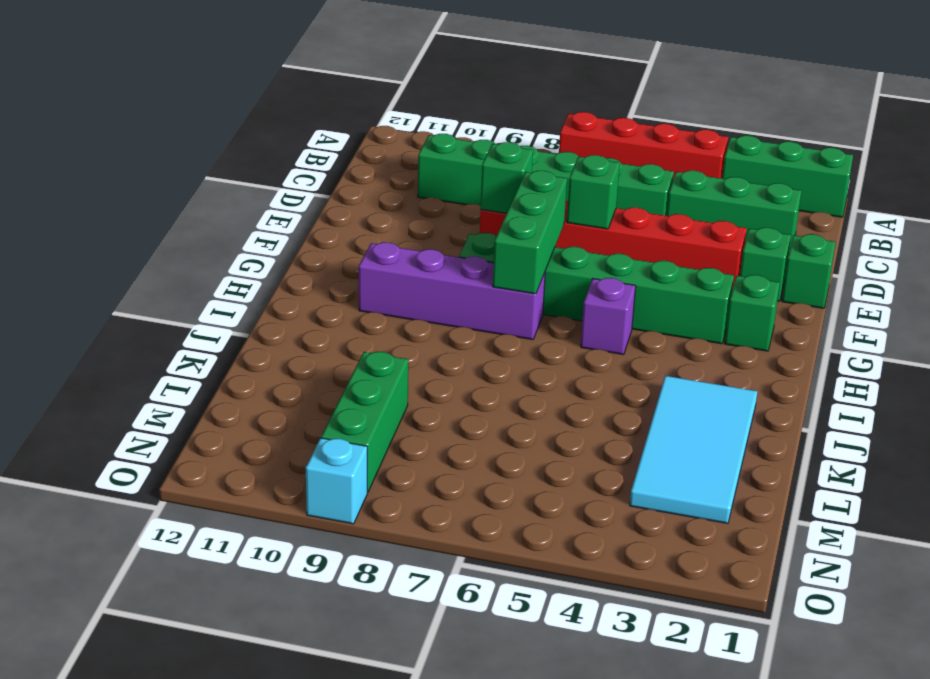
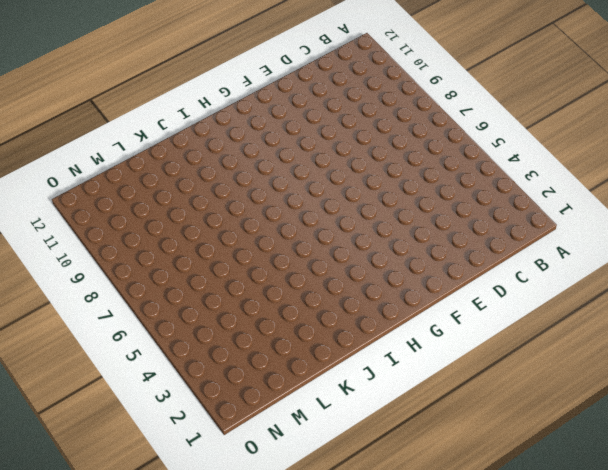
none -> green 1x3 brick [722,136,853,217]
none -> red 1x4 brick [559,112,728,179]
none -> green 1x3 brick [667,171,801,251]

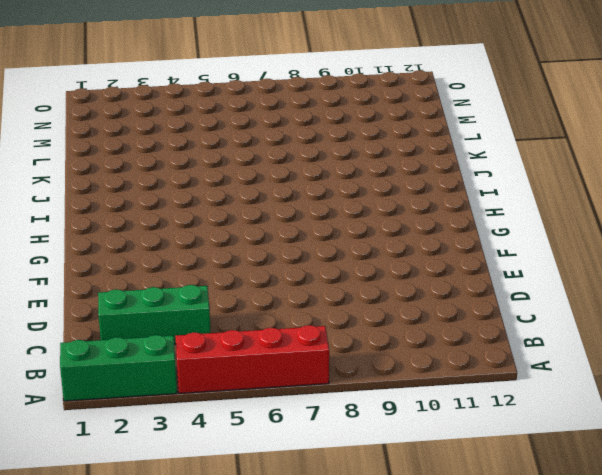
none -> green 1x6 brick [418,134,674,216]
none -> green 1x1 brick [782,234,835,308]
none -> green 1x1 brick [740,228,791,301]

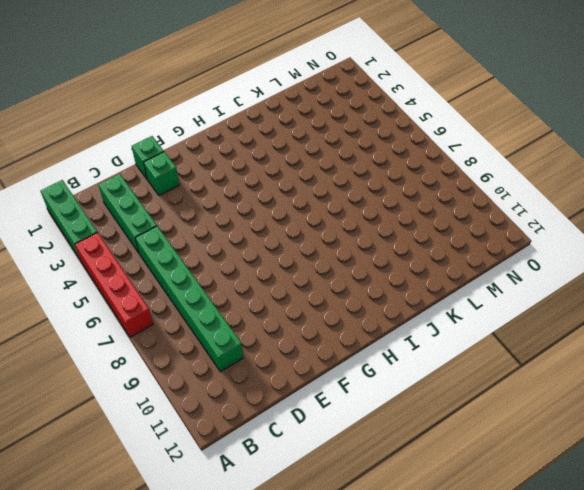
none -> red 1x6 brick [480,201,747,286]
none -> green 1x1 brick [725,275,780,351]
none -> green 1x6 brick [459,233,734,344]

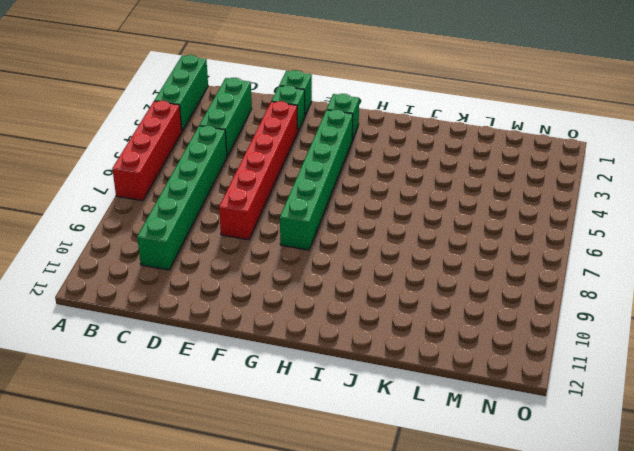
none -> purple 1x1 brick [581,278,636,355]
none -> purple 1x4 brick [359,242,545,340]
none -> cyan 2x4 tile [630,376,757,523]

